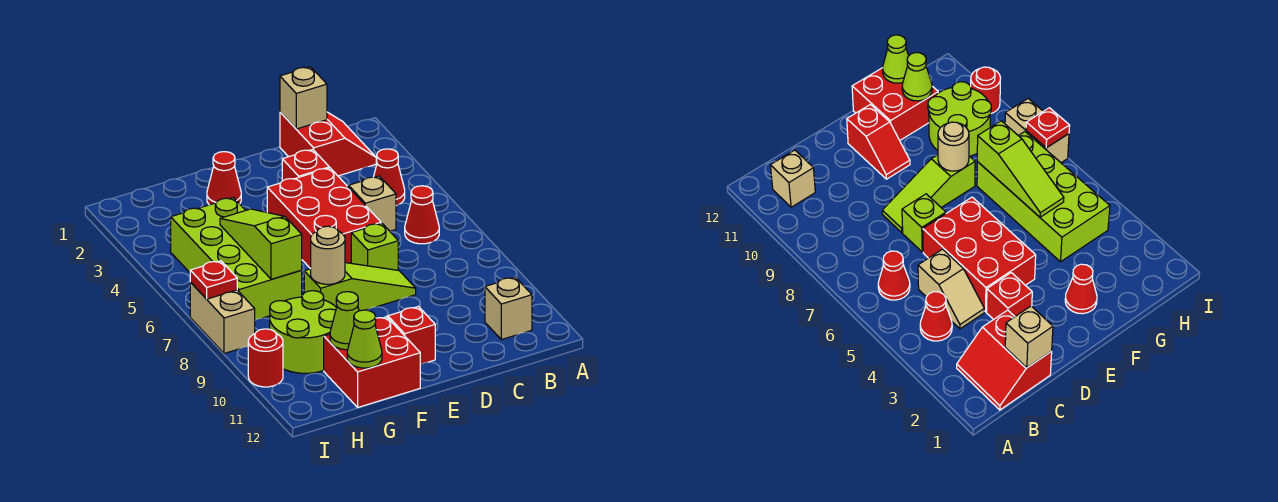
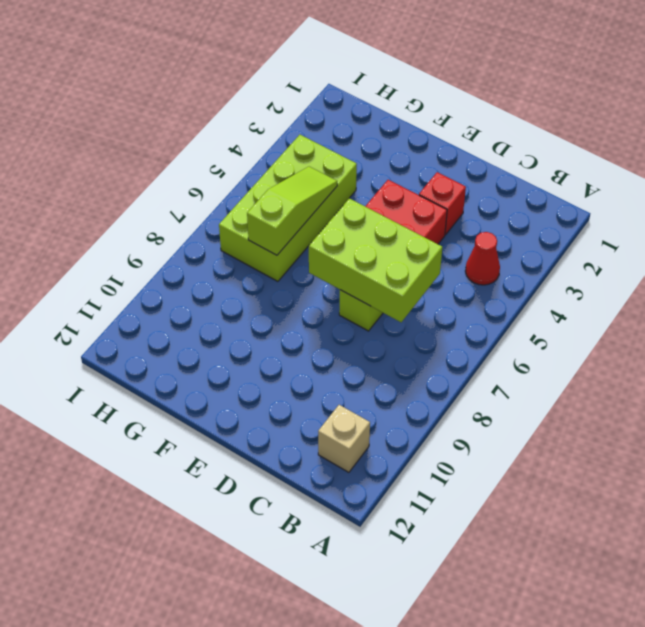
lime 2x3 brick [309,198,442,322] -> none
none -> red 2x2 slope [280,112,376,176]
none -> red 1x1 cone [405,186,439,244]
none -> tan 1x2 slope [348,176,396,231]

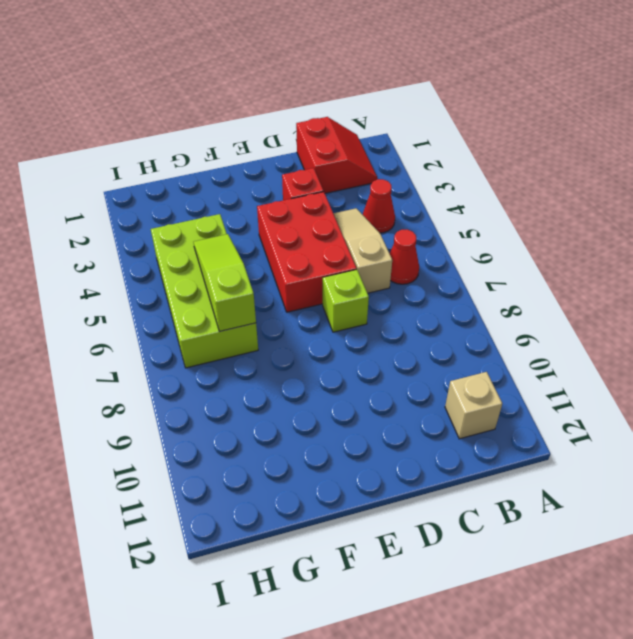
tan 1x3 slope [333,208,392,293] -> tan 1x2 slope [348,176,396,231]
none -> lime 1x3 slope [304,263,416,311]
none -> red 1x2 slope [387,306,435,365]
none -> red 1x1 cone [207,152,241,205]

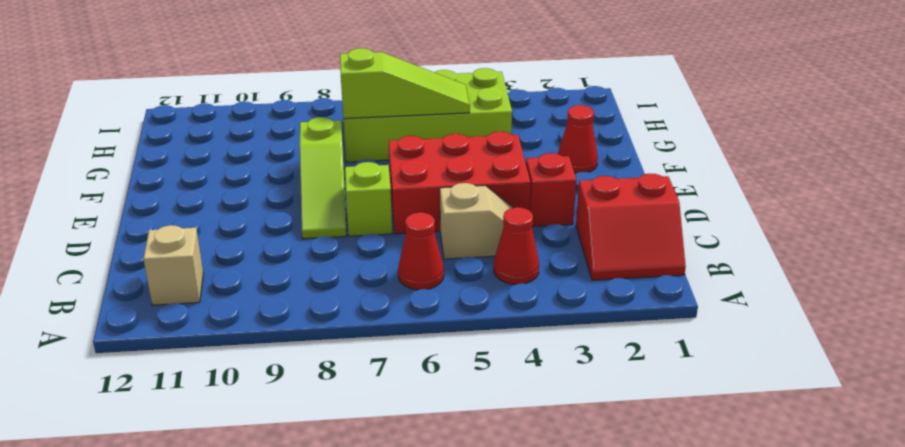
none -> red 1x2 slope [387,306,435,365]
none -> red 2x2 brick [324,317,420,407]
none -> lime 2x2 round brick [270,291,336,373]

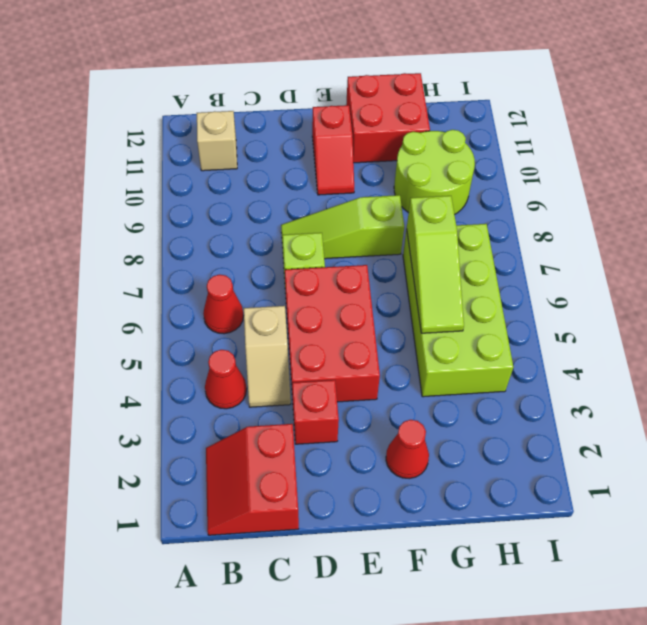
none -> tan 1x2 brick [190,282,255,353]
none -> red 1x1 round brick [248,329,283,387]
none -> tan 1x1 brick [280,67,327,129]

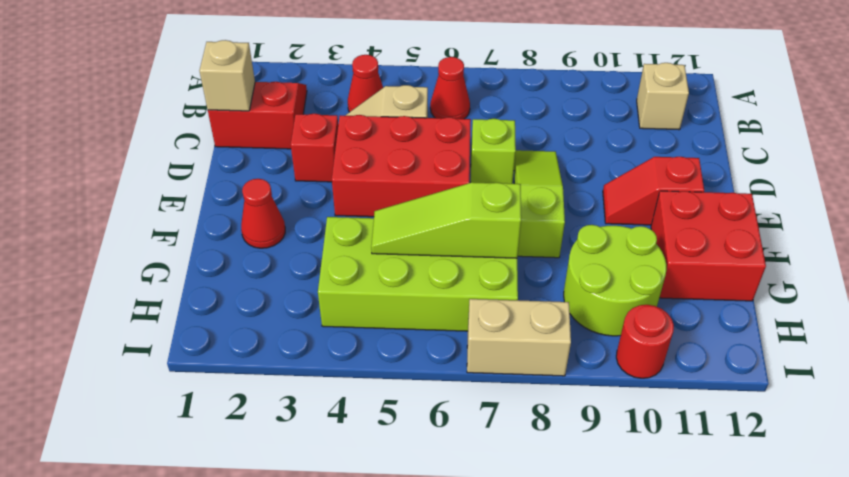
none -> tan 1x1 round brick [311,226,345,284]
none -> lime 1x1 cone [330,292,359,350]
none -> lime 1x1 cone [347,310,382,368]

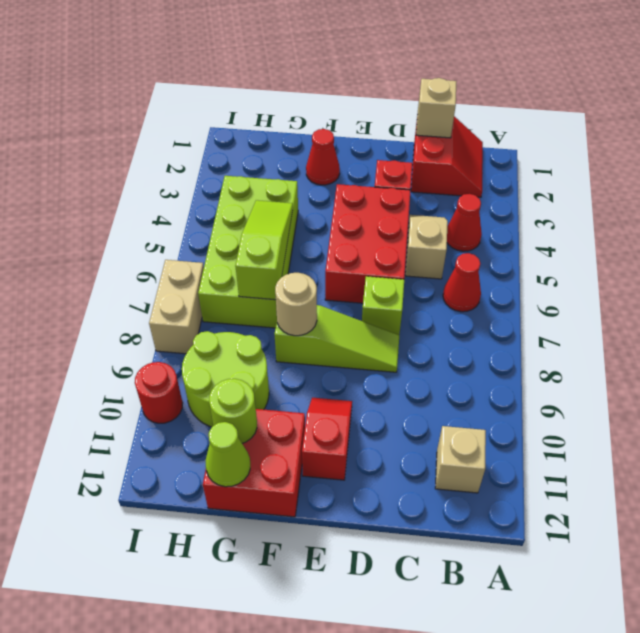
lime 1x1 round brick [209,379,257,443] -> lime 1x1 cone [330,292,359,350]
none -> red 1x1 plate [190,261,237,299]

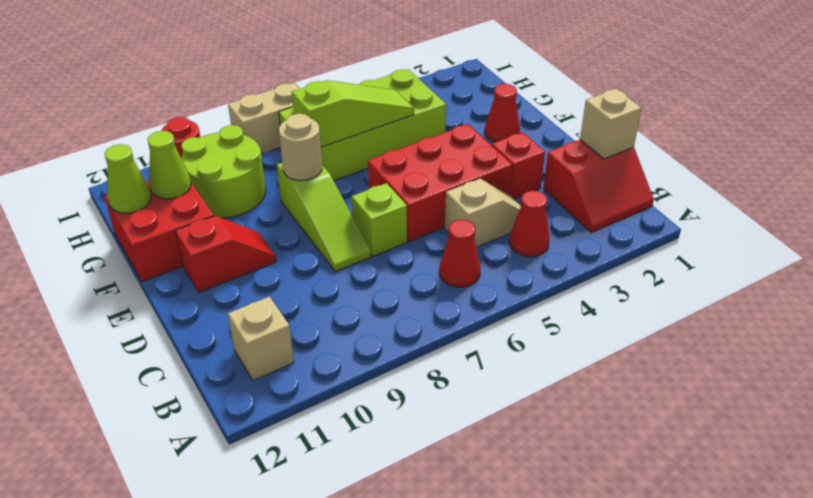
none -> red 1x1 plate [190,261,237,299]

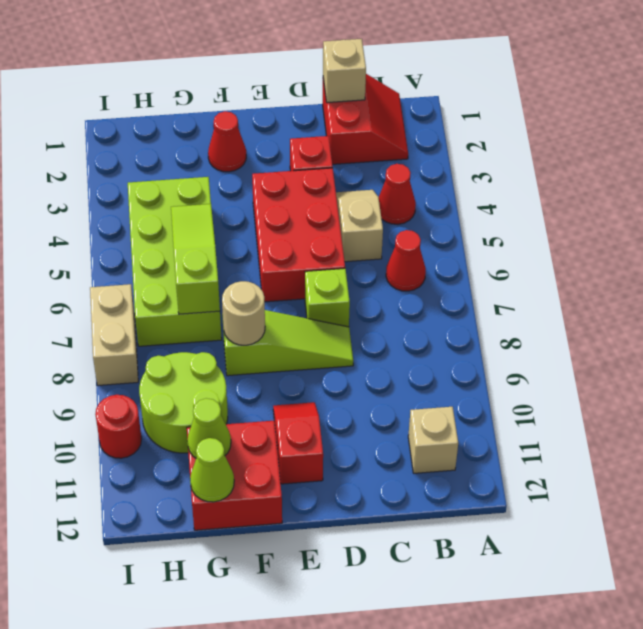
none -> red 1x1 plate [190,261,237,299]

